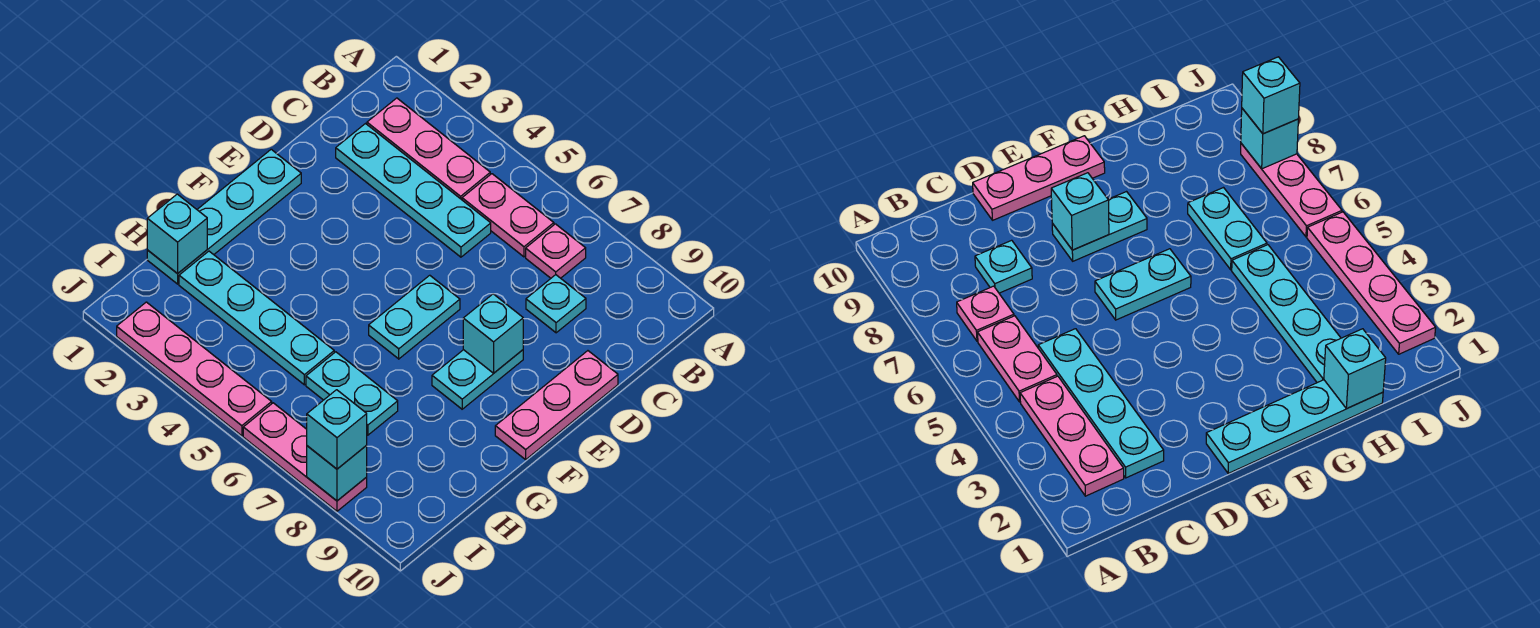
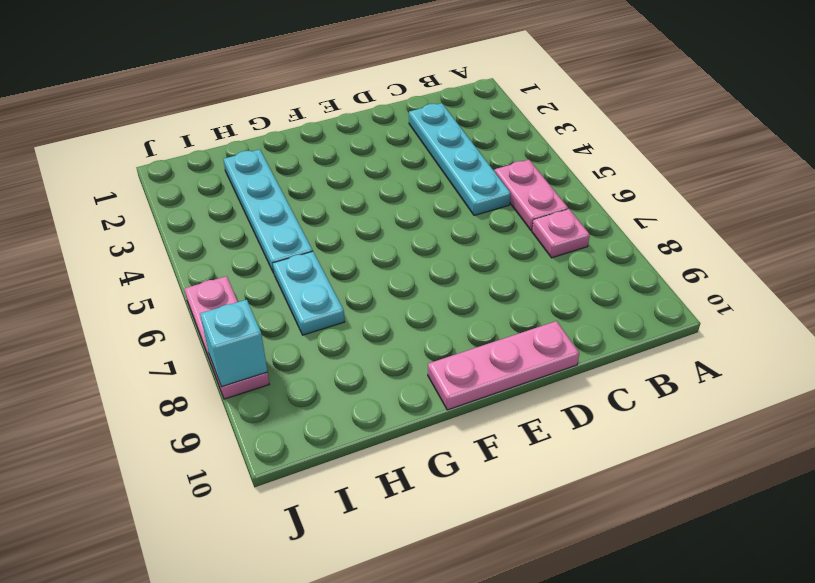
none -> pink 1x3 plate [367,98,490,200]
none -> cyan 1x1 plate [526,275,586,333]
none -> cyan 1x4 plate [147,149,301,284]

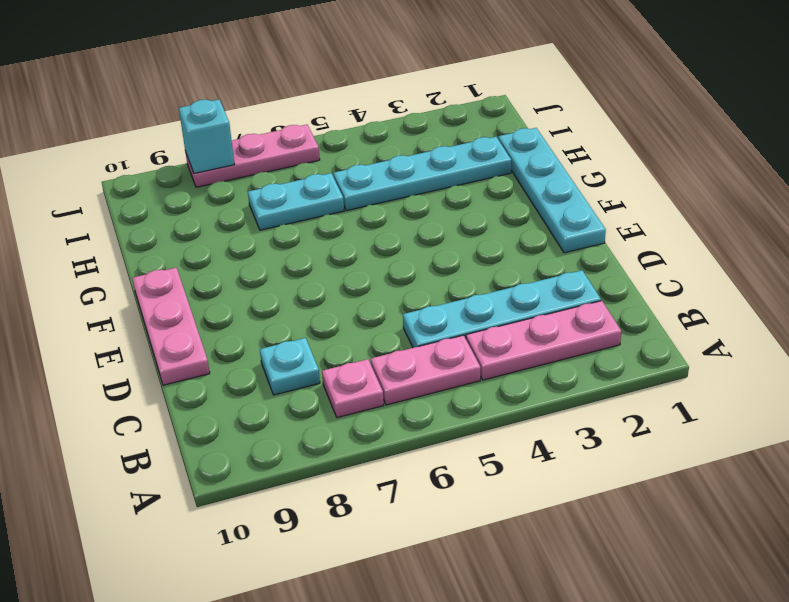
none -> cyan 1x2 plate [369,275,460,359]
none -> cyan 1x2 plate [432,350,523,409]
none -> pink 1x4 plate [117,302,272,436]

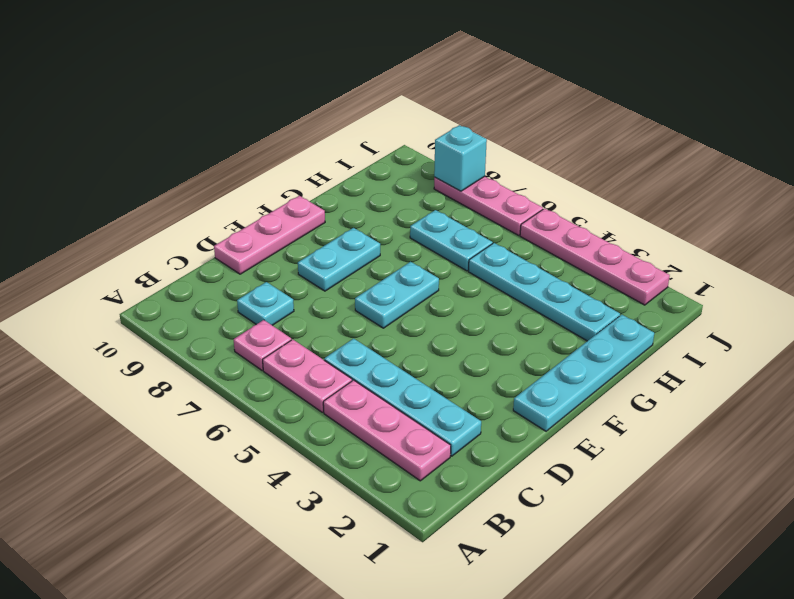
none -> cyan 1x1 brick [463,294,523,373]
none -> cyan 1x1 brick [147,194,207,274]
none -> cyan 1x1 brick [307,390,367,469]

